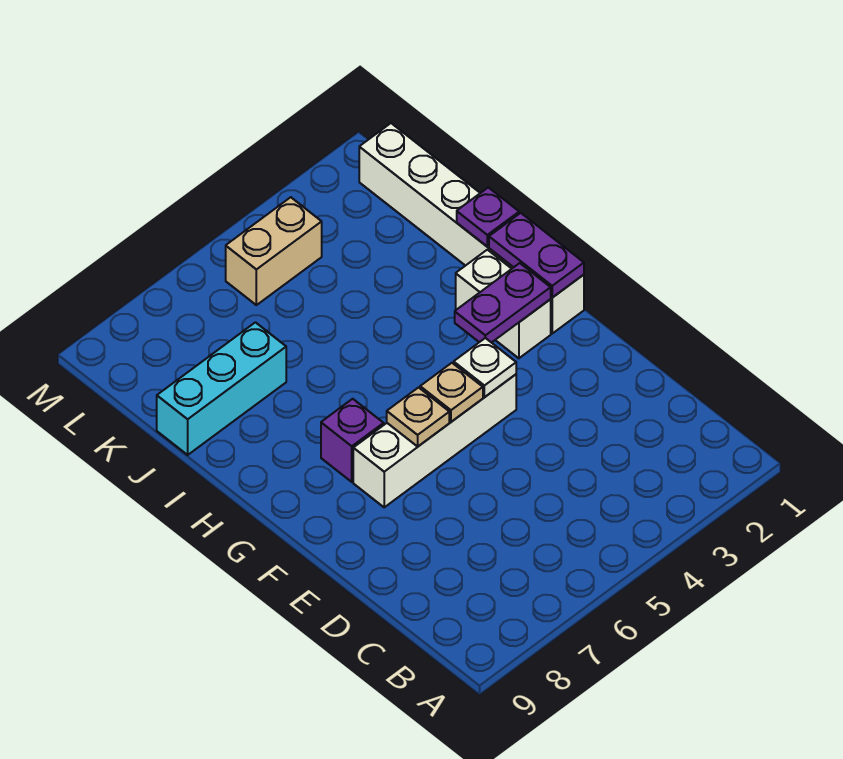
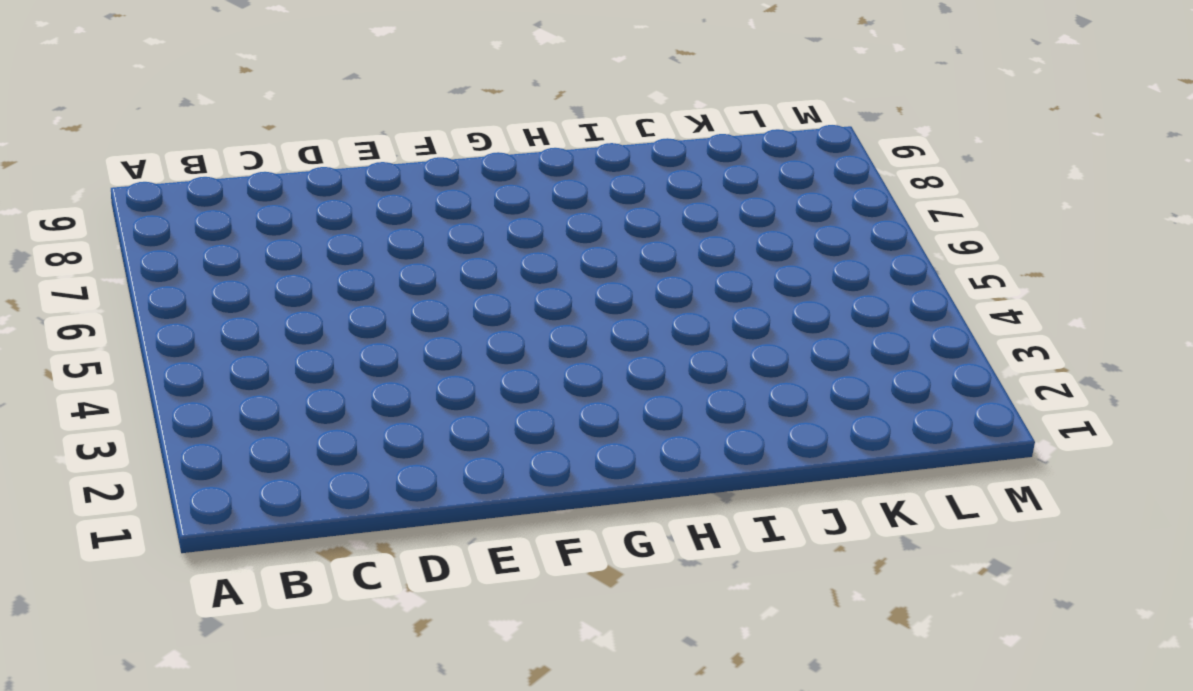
none -> white 1x4 brick [353,374,516,507]
none -> white 1x6 brick [359,123,584,333]
none -> white 1x2 brick [456,250,551,358]

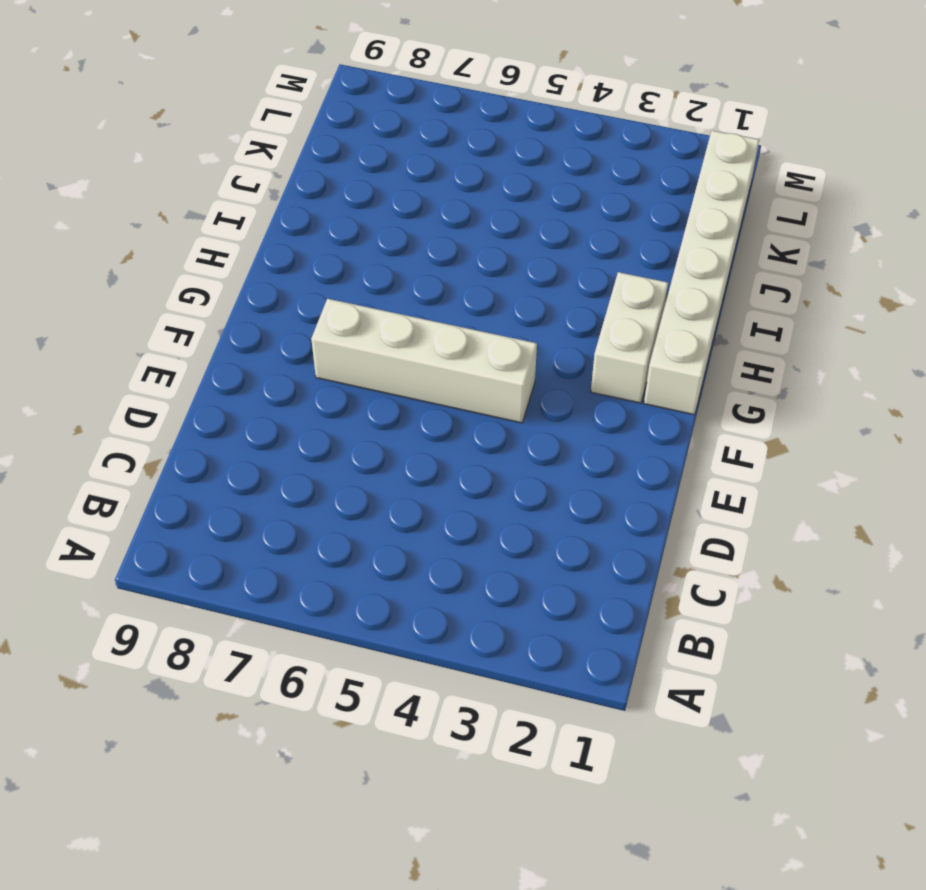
none -> purple 1x1 brick [321,399,384,482]
none -> cyan 1x3 brick [157,322,286,455]
none -> tan 1x2 brick [226,197,322,305]

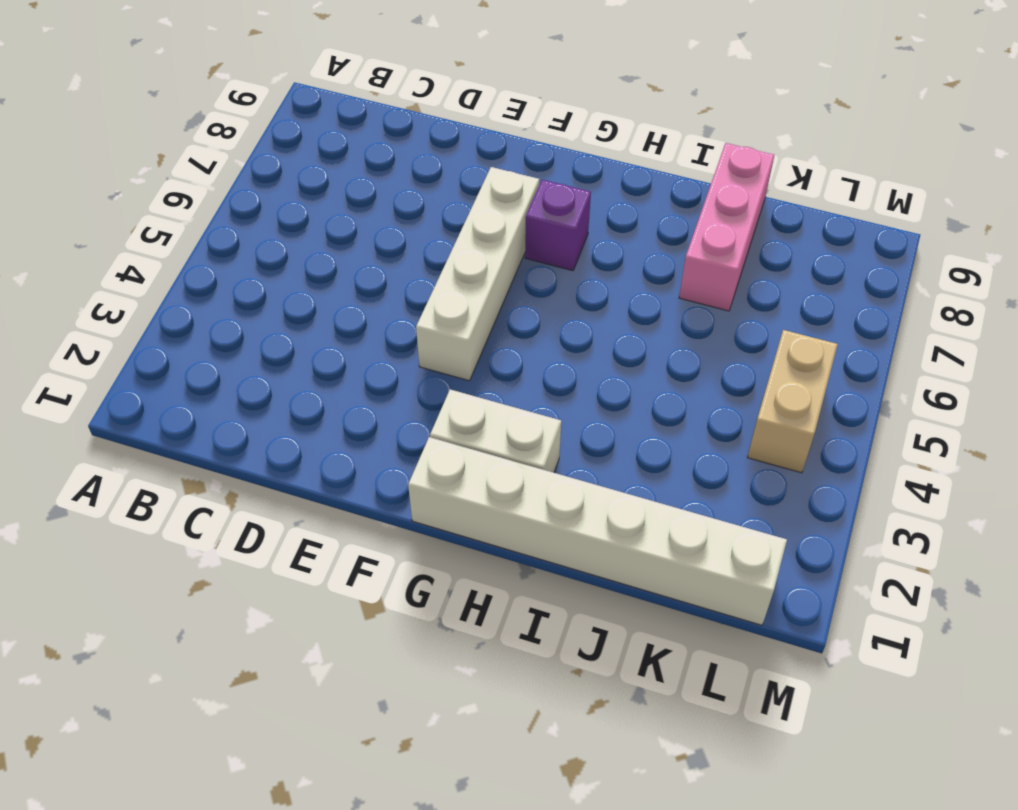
pink 1x3 brick [679,143,774,311] -> cyan 1x3 brick [157,322,286,455]
none -> white 1x1 plate [454,338,516,397]
none -> tan 1x1 plate [420,363,483,422]
none -> tan 1x1 plate [387,388,449,446]

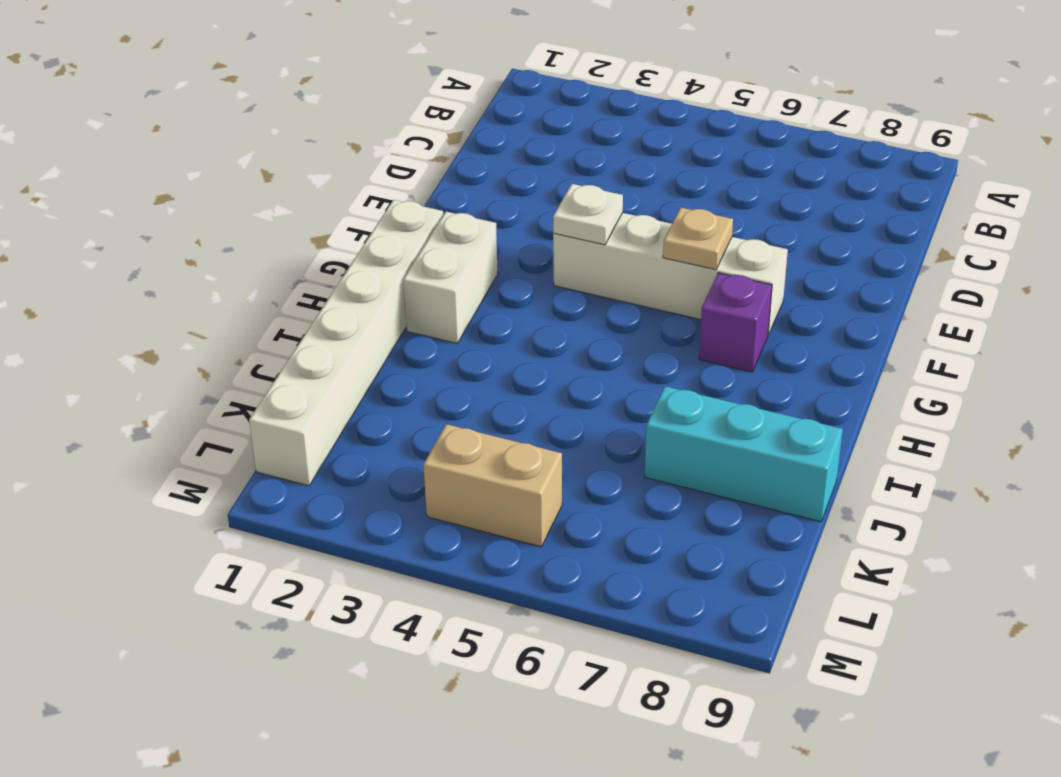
none -> tan 1x1 plate [420,363,483,422]
none -> purple 1x2 plate [489,213,584,298]
none -> purple 1x2 plate [455,263,551,343]

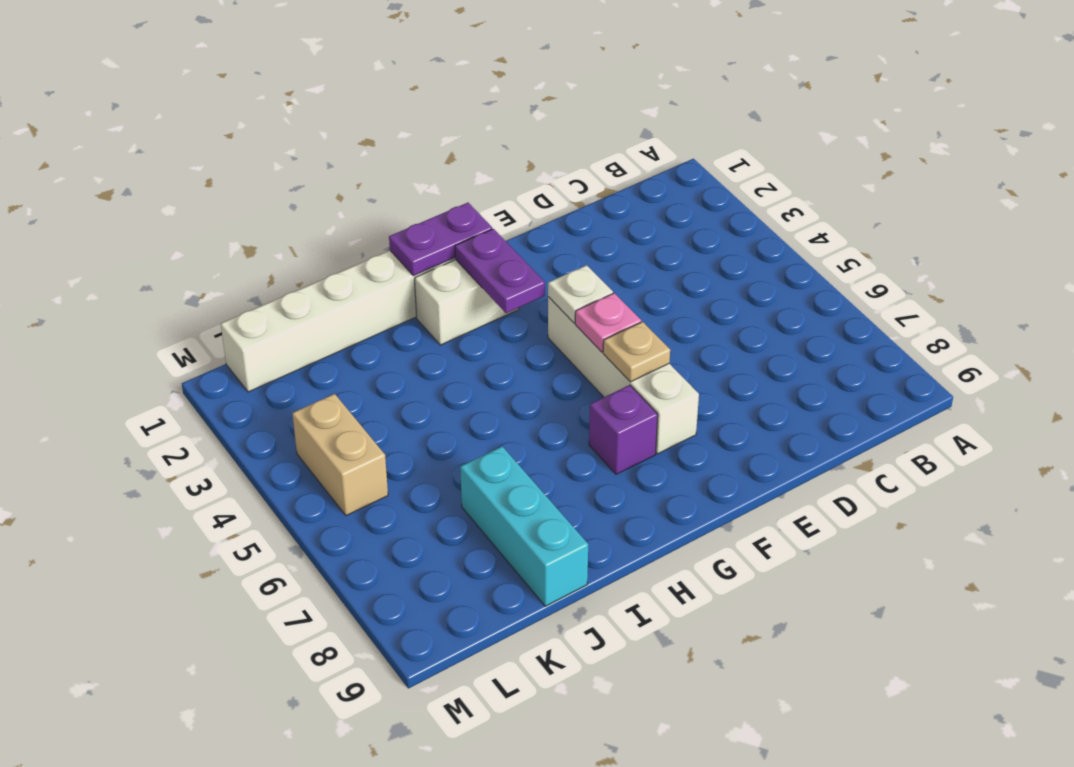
pink 1x1 plate [575,293,641,352] -> tan 1x1 plate [420,363,483,422]
none -> purple 1x1 plate [457,187,519,246]

